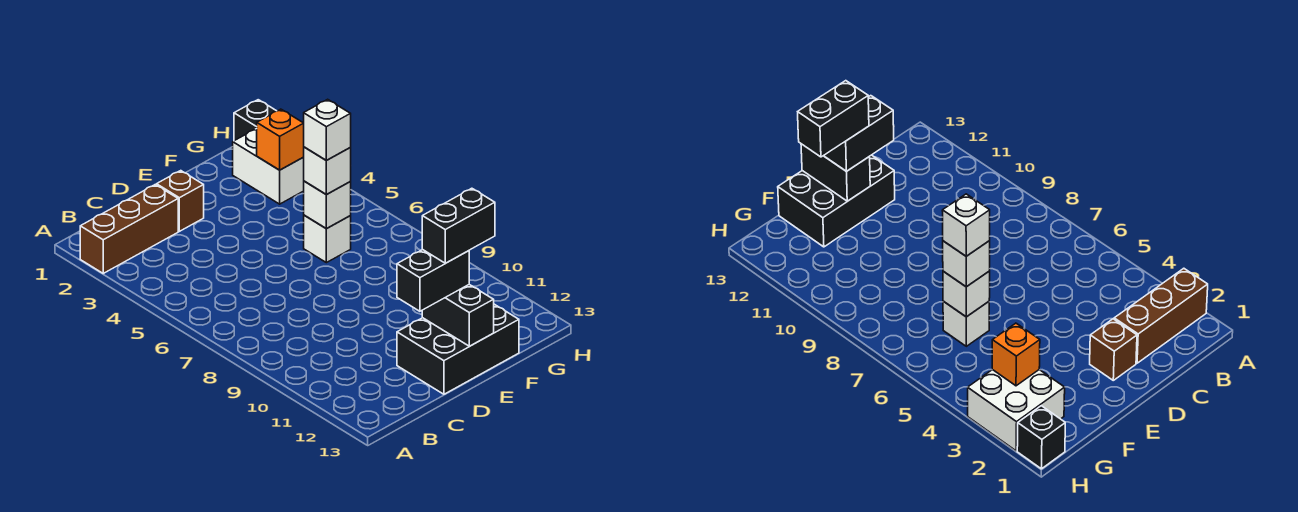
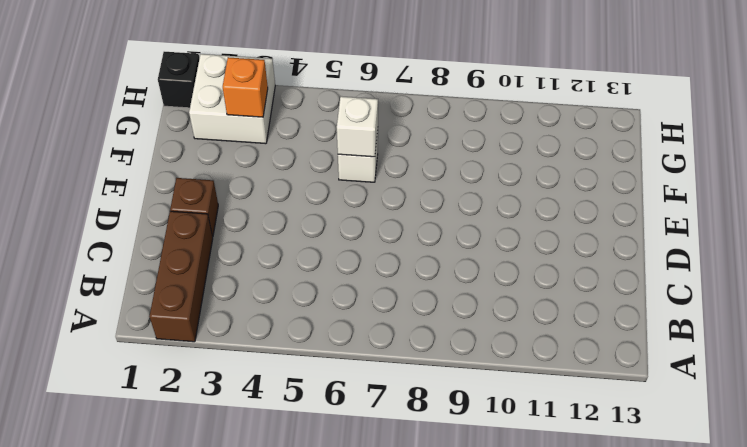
none -> black 2x3 brick [397,304,519,394]
none -> black 1x2 brick [422,285,494,346]
none -> black 1x2 brick [397,250,469,311]

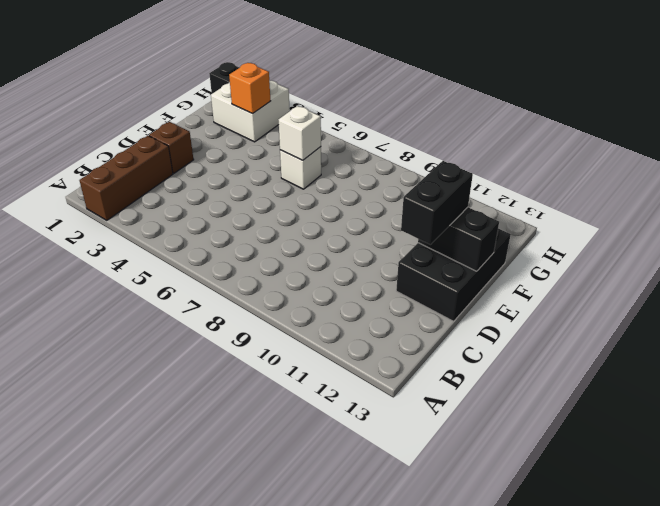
none -> white 1x1 brick [304,147,351,195]
none -> black 1x2 brick [422,188,495,263]
none -> white 1x1 brick [304,99,351,160]

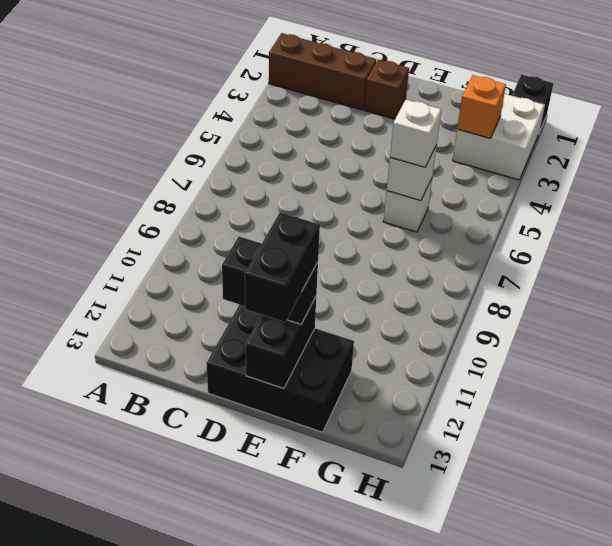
black 1x2 brick [245,212,320,322] -> black 1x2 brick turned to [422,188,495,263]
none -> white 1x1 brick [304,99,351,160]

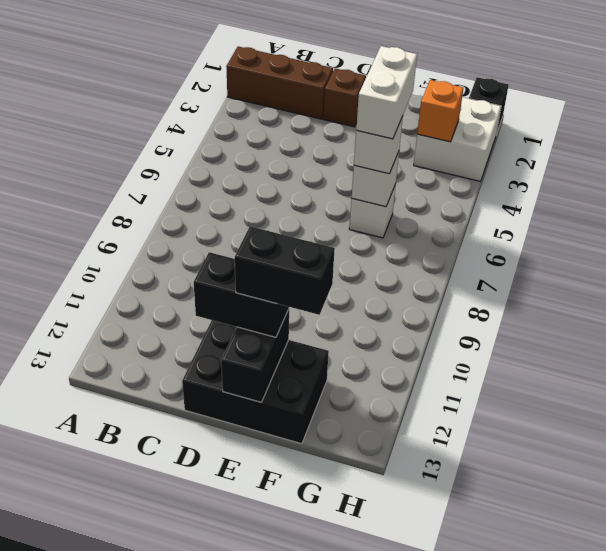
white 1x2 brick [356,46,417,139] -> white 1x1 brick [304,99,351,160]

